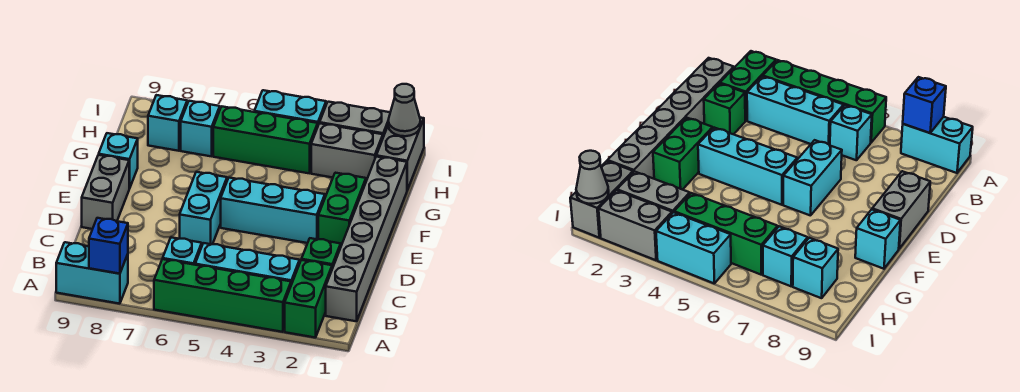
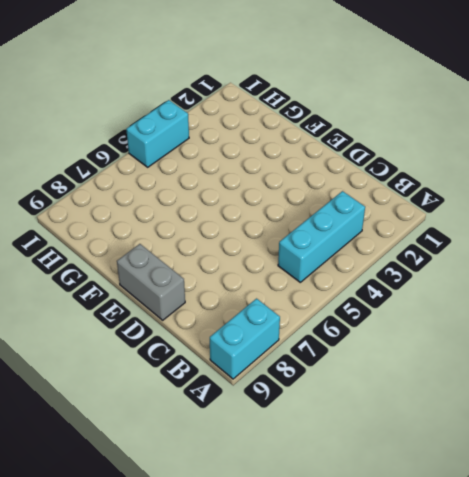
none -> green 1x2 brick [285,260,332,338]
none -> green 1x4 brick [154,259,291,332]
none -> grey 1x6 brick [326,157,407,321]

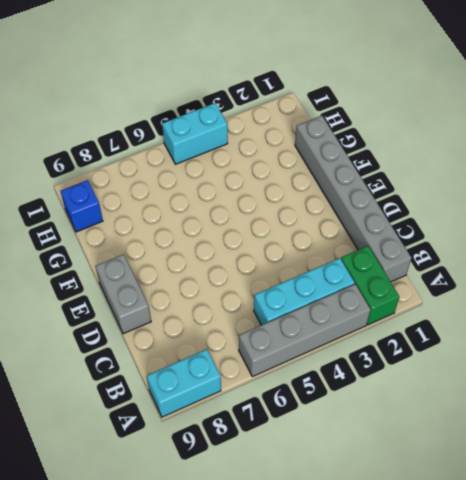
grey 1x4 brick [239,284,370,377] -> green 1x4 brick [154,259,291,332]
blue 1x1 brick [61,180,103,232] -> blue 1x1 brick moved to [89,218,128,274]
none -> cyan 1x1 brick [163,237,202,265]
none -> green 1x1 brick [302,238,341,268]
none -> cyan 1x2 brick [180,172,227,245]

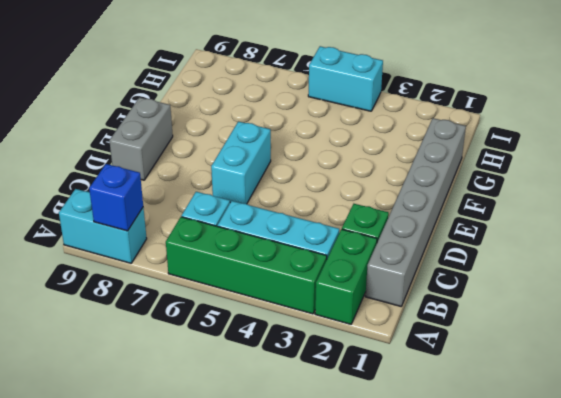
none -> green 1x2 brick [318,173,366,246]
none -> cyan 1x3 brick [221,178,325,243]
none -> cyan 1x1 brick [99,133,138,189]

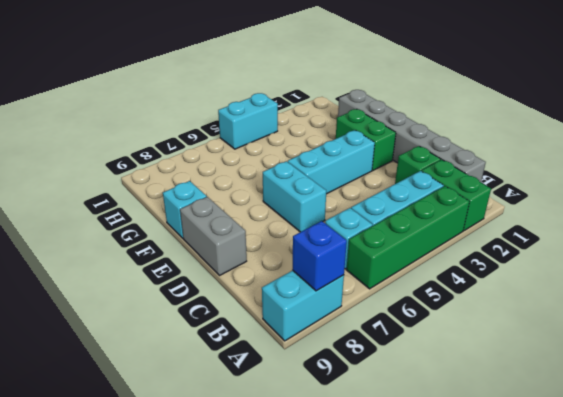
none -> grey 1x2 brick [376,118,424,190]
none -> grey 1x2 brick [311,123,383,181]
none -> green 1x3 brick [213,107,318,173]

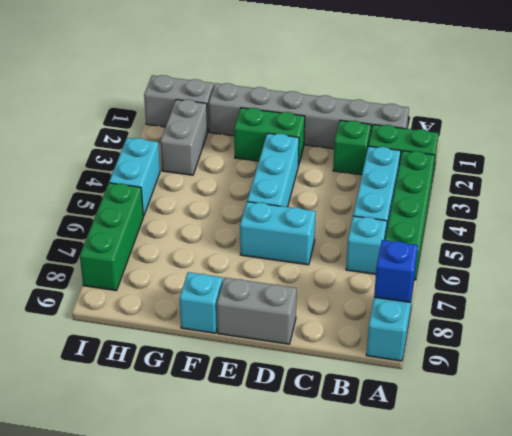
green 1x3 brick [80,183,143,291] -> green 1x3 brick moved to [213,107,318,173]
none -> cyan 1x1 brick [181,101,220,156]
none -> cyan 1x1 brick [148,95,187,151]
none -> grey 1x2 brick [320,102,390,137]

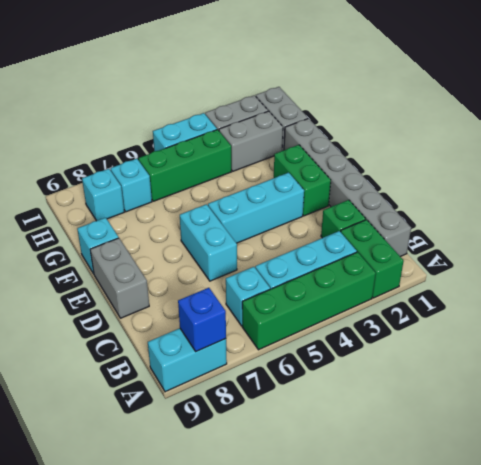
none -> grey 1x1 cone [388,84,420,136]

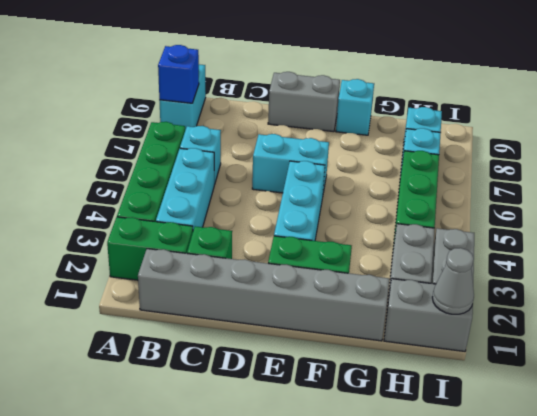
none -> cyan 1x2 brick [254,90,326,125]

